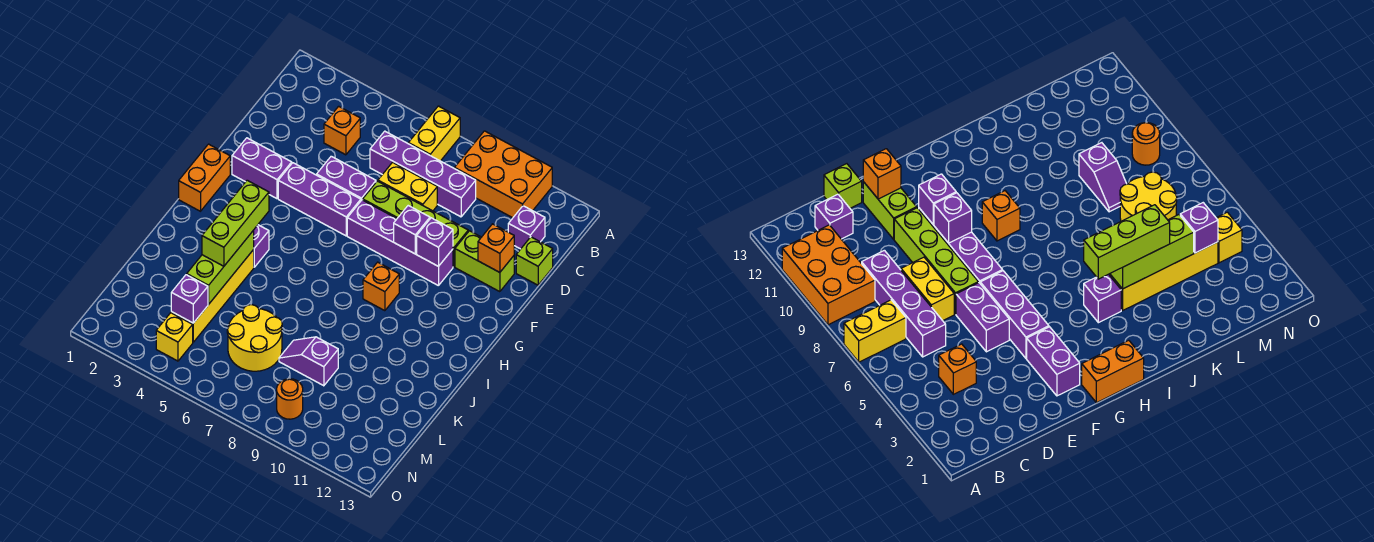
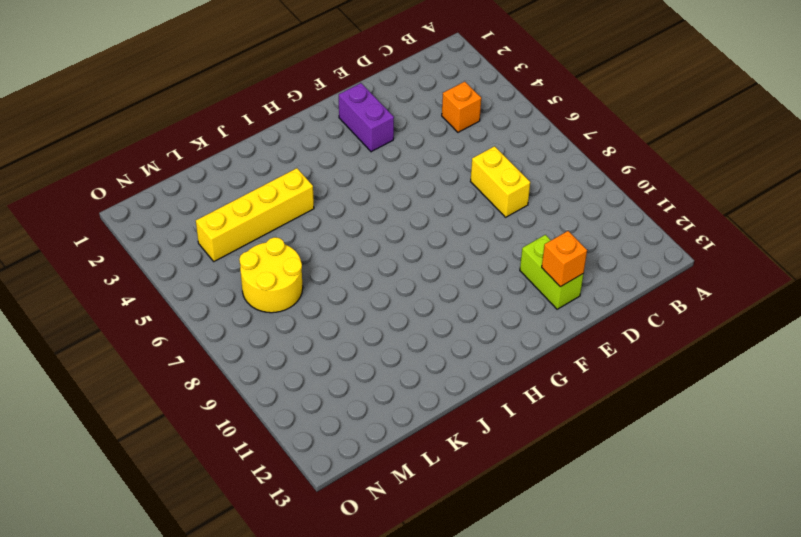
none -> yellow 1x2 brick [408,106,460,161]
none -> orange 2x3 brick [455,131,552,218]
none -> purple 1x4 brick [370,131,476,217]

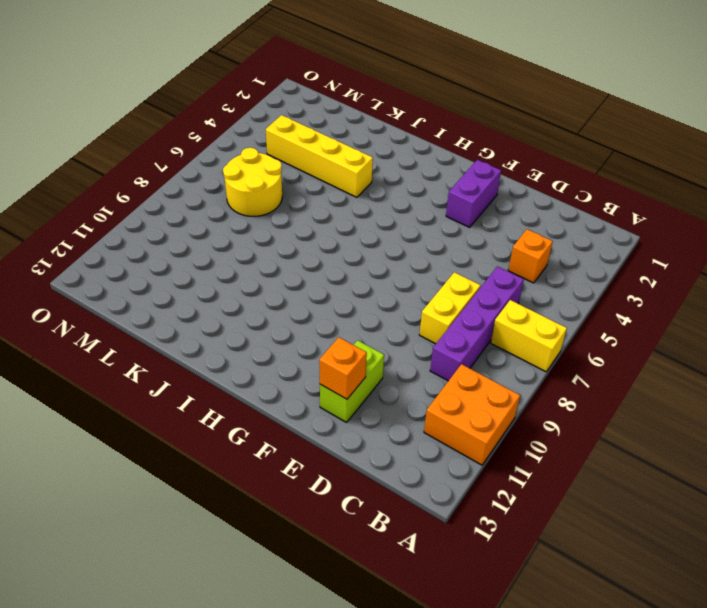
orange 2x2 brick [424,364,520,465] -> orange 2x3 brick [455,131,552,218]
none -> purple 1x1 brick [508,206,545,249]
none -> lime 1x1 brick [516,237,553,285]
none -> purple 1x2 brick [317,156,376,200]

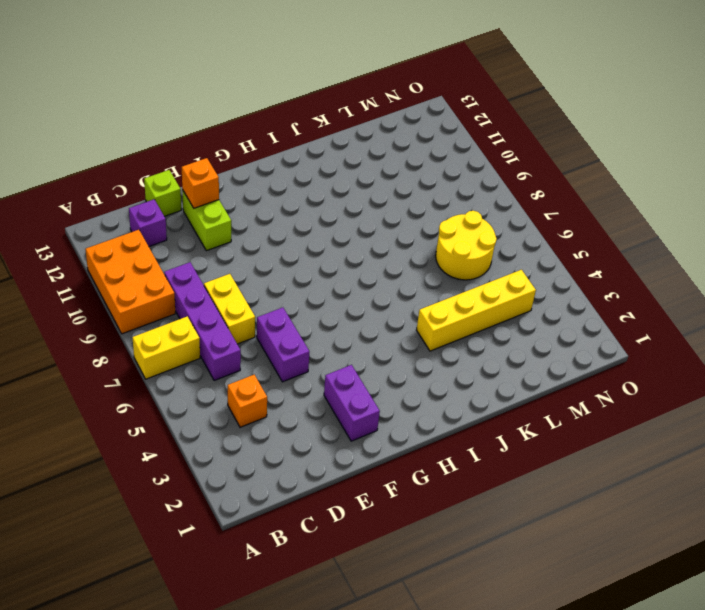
none -> lime 1x4 brick [363,181,468,267]
none -> purple 1x3 brick [278,163,361,236]
none -> purple 1x4 brick [347,200,453,286]

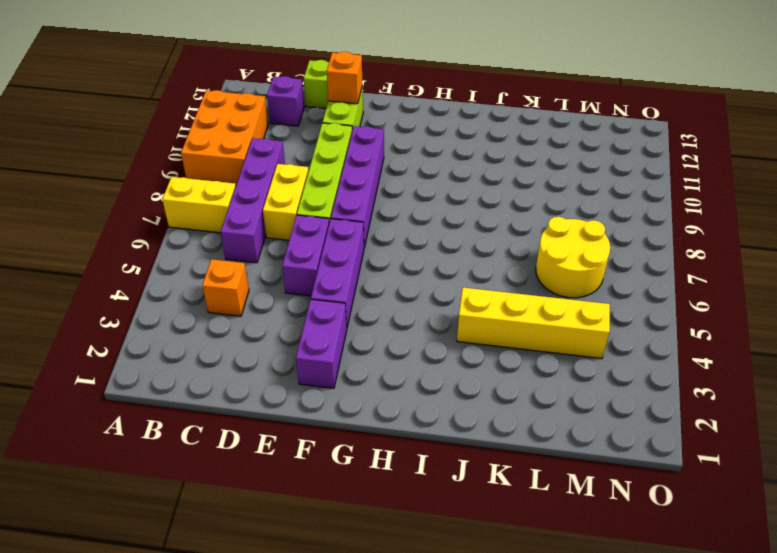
none -> orange 1x2 brick [179,144,230,211]
none -> orange 1x1 brick [363,262,399,311]
none -> purple 1x1 brick [253,225,269,267]

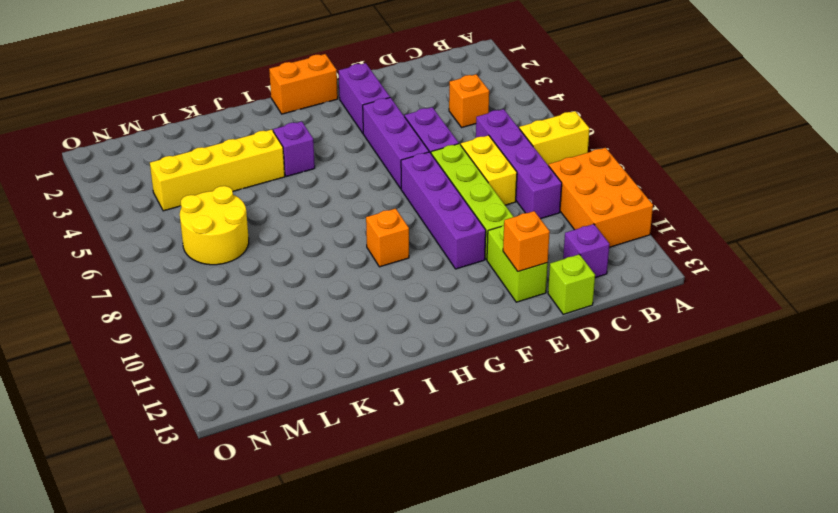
none -> purple 1x2 slope [279,337,338,386]
none -> yellow 1x1 brick [156,313,193,361]
none -> orange 1x1 round brick [277,379,303,419]

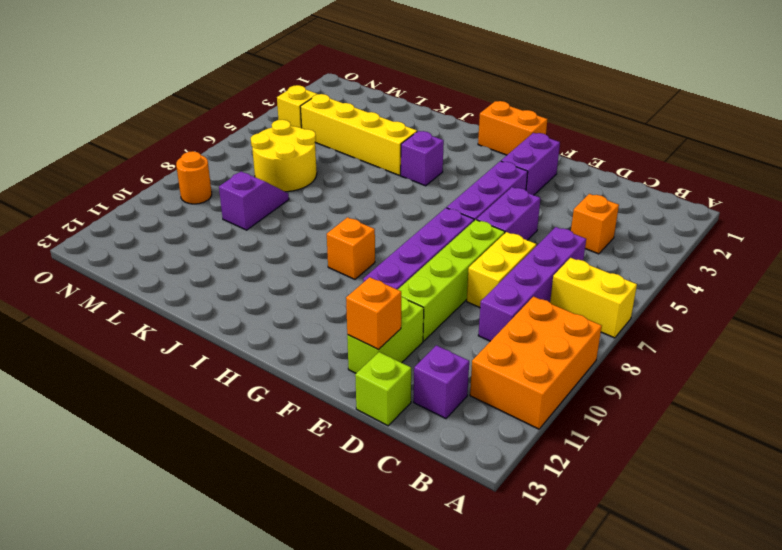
none -> purple 1x1 brick [394,206,430,254]
none -> purple 1x1 brick [417,218,453,266]
none -> lime 1x3 brick [187,230,254,304]

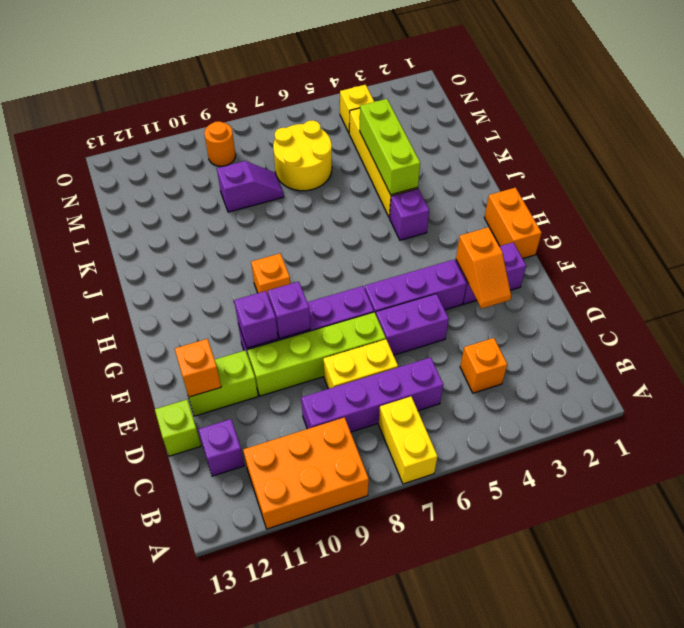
orange 1x2 slope [456,227,511,309] -> none
none -> purple 1x1 brick [171,275,208,323]
none -> lime 1x3 brick [202,180,269,266]

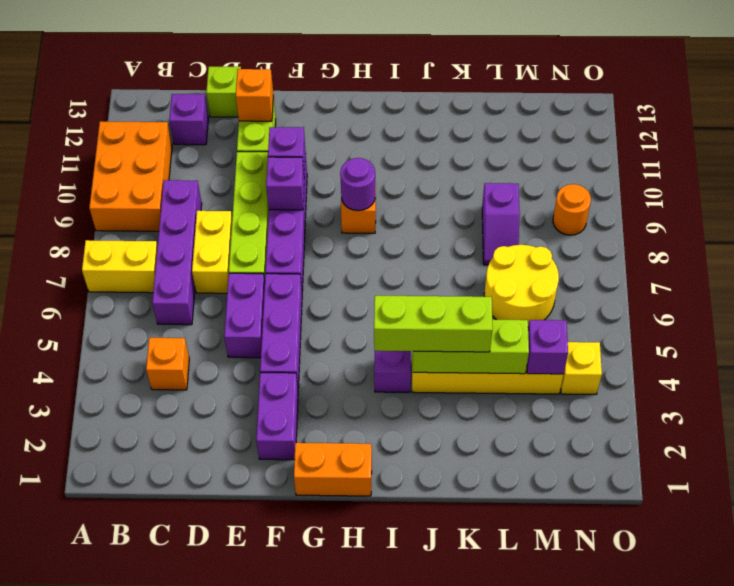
purple 1x1 round brick [340,158,375,211] -> none

